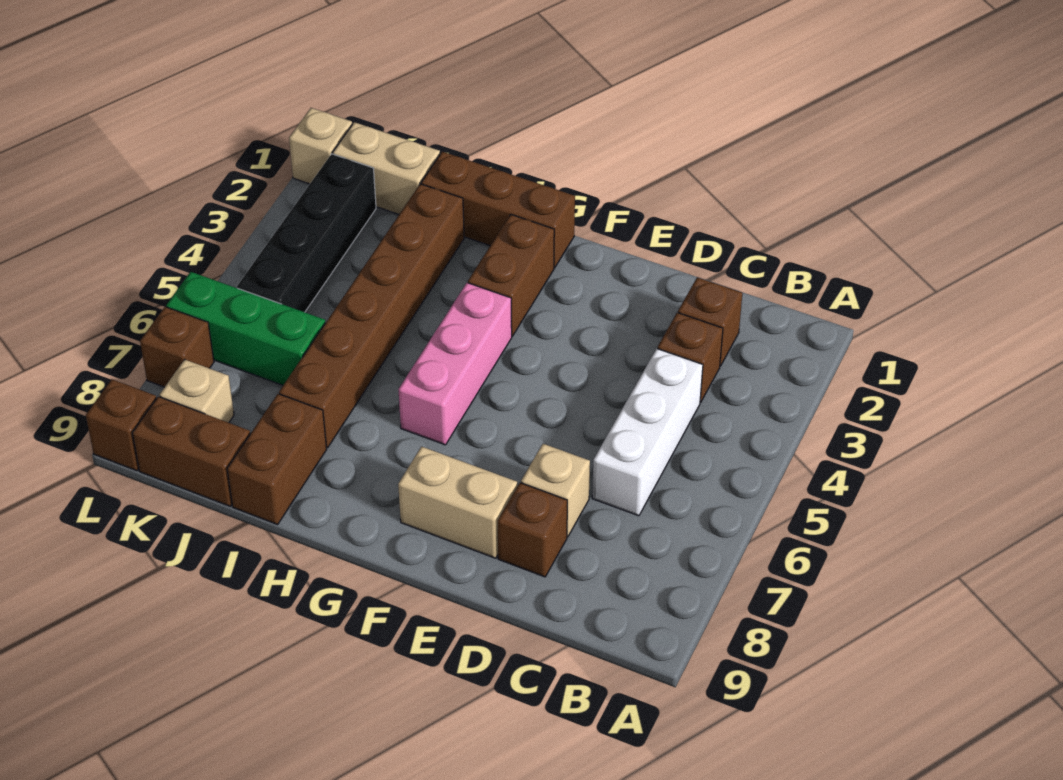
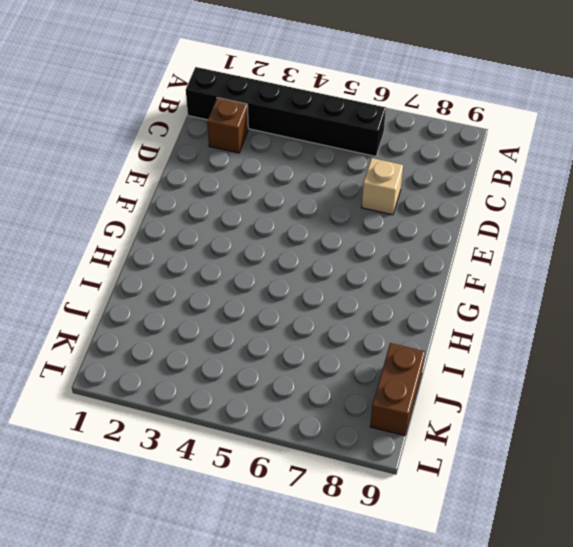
black 1x6 brick [186,67,386,156] -> none
none -> brown 1x1 brick [657,313,723,402]
none -> white 1x3 brick [592,349,703,516]
none -> brown 1x1 brick [498,483,567,577]

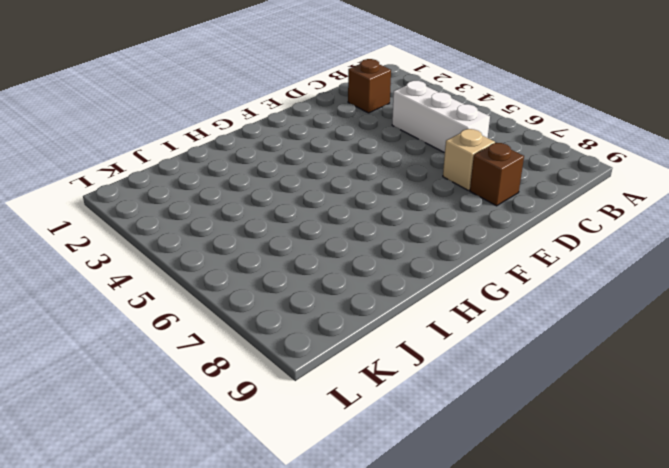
none -> brown 1x1 brick [657,313,723,402]
none -> tan 1x2 brick [398,447,518,558]
none -> brown 1x3 brick [421,152,575,268]

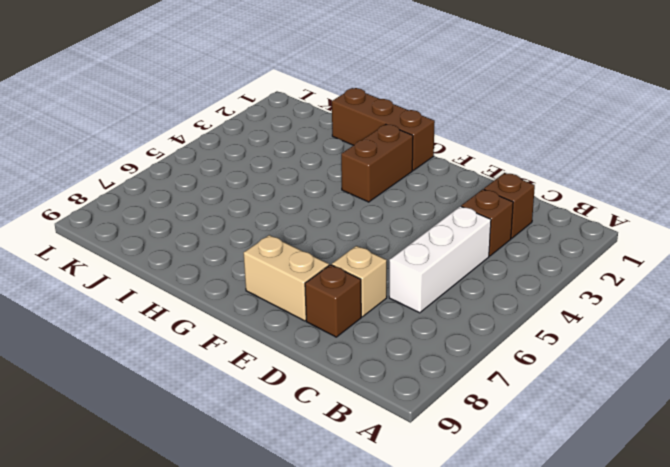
none -> pink 1x3 brick [398,283,512,445]
none -> brown 1x6 brick [279,184,464,448]
none -> brown 1x2 brick [227,394,327,524]

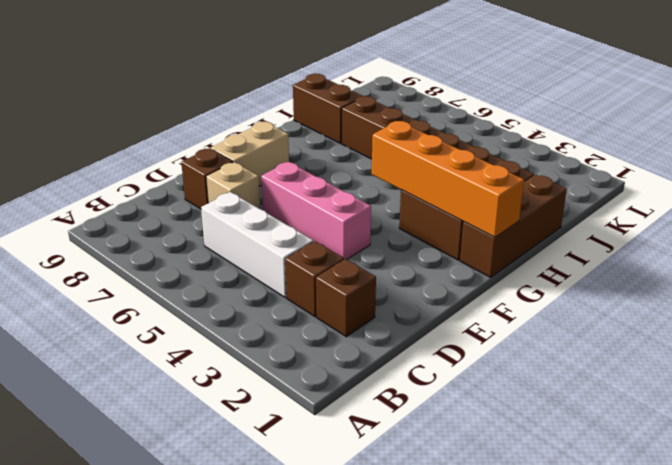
pink 1x3 brick [261,162,371,259] -> pink 1x3 brick moved to [398,283,512,445]
orange 1x4 brick [372,121,524,237] -> none
none -> tan 1x2 brick [333,122,440,214]
none -> green 1x3 brick [166,272,325,385]
none -> brown 1x2 brick [132,397,250,506]

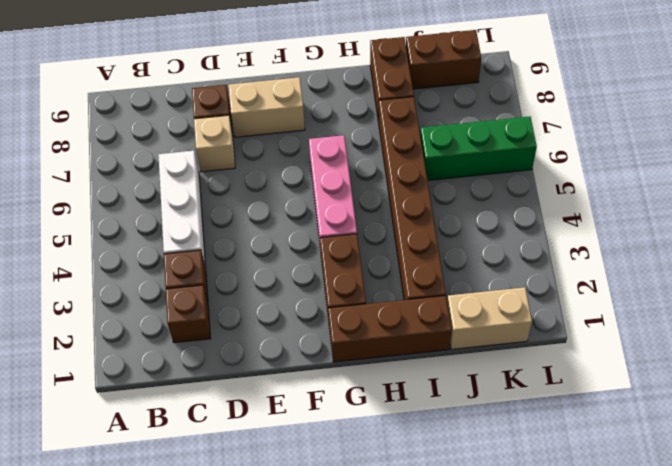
none -> black 1x4 brick [237,154,376,312]
none -> tan 1x1 brick [159,359,234,423]
none -> tan 1x1 brick [289,108,352,184]

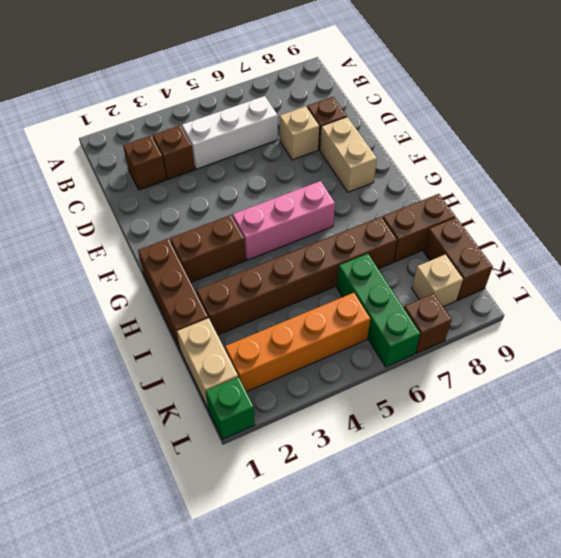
orange 1x4 brick [225,293,370,392] -> black 1x4 brick [237,154,376,312]
green 1x1 brick [205,377,255,439] -> tan 1x1 brick [289,108,352,184]
none -> brown 1x1 brick [86,379,156,471]

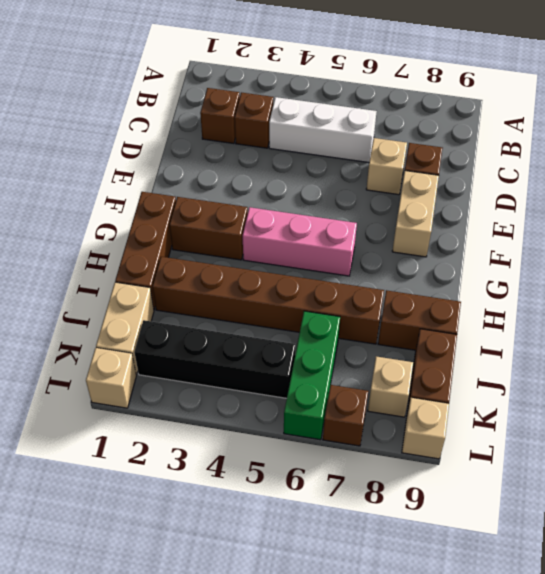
tan 1x1 brick [402,398,449,459] -> brown 1x1 brick [86,379,156,471]

